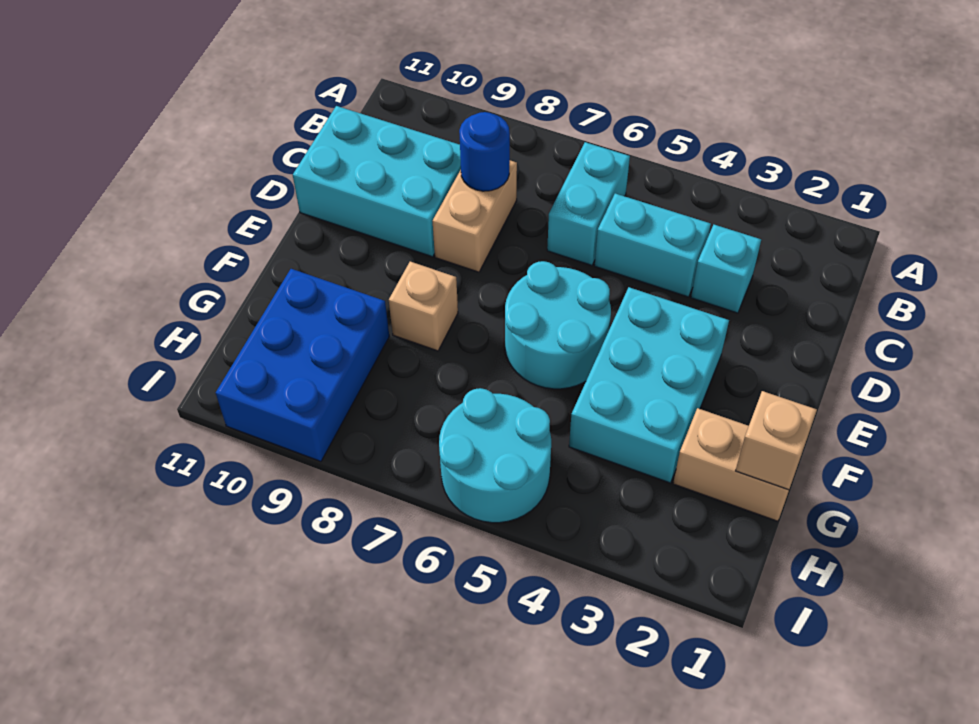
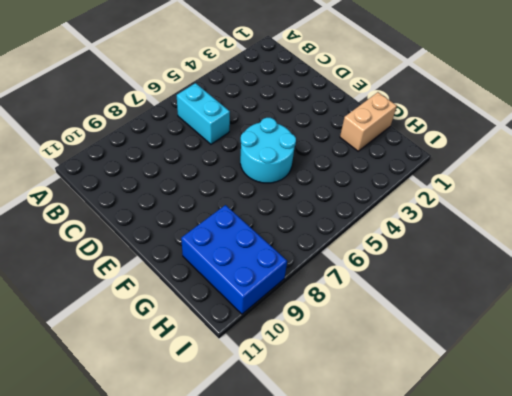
none -> cyan 1x1 brick [691,225,761,313]
none -> cyan 1x2 brick [595,193,711,297]
none -> tan 1x2 brick [433,161,517,272]

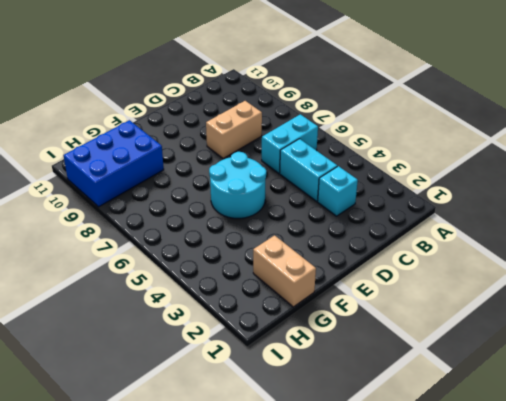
none -> cyan 2x3 brick [293,106,461,257]
none -> cyan 2x3 brick [569,287,729,483]
none -> tan 1x1 brick [389,262,458,351]

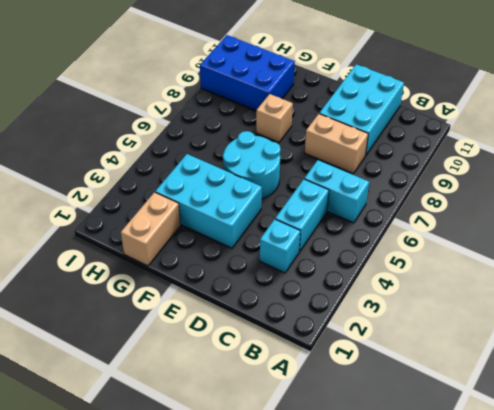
none -> cyan 2x2 round brick [439,388,551,523]
none -> blue 1x1 round brick [459,112,510,191]
none -> tan 1x1 brick [736,391,817,490]

